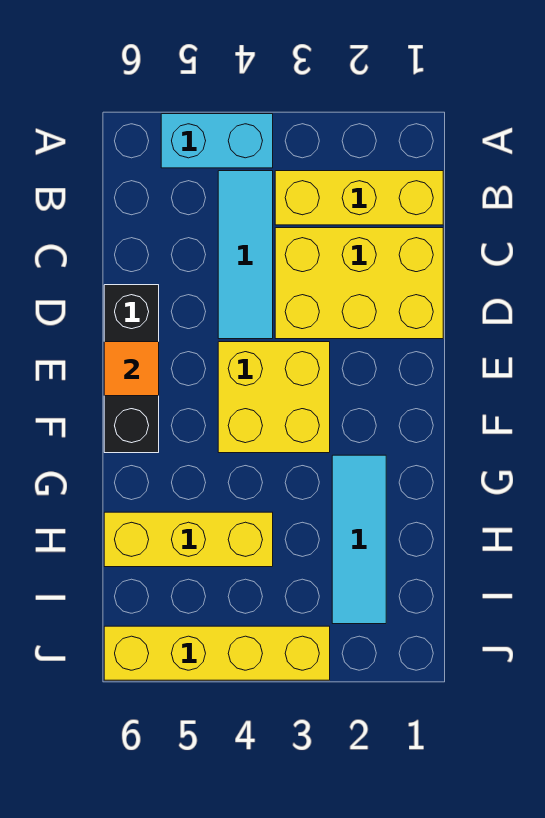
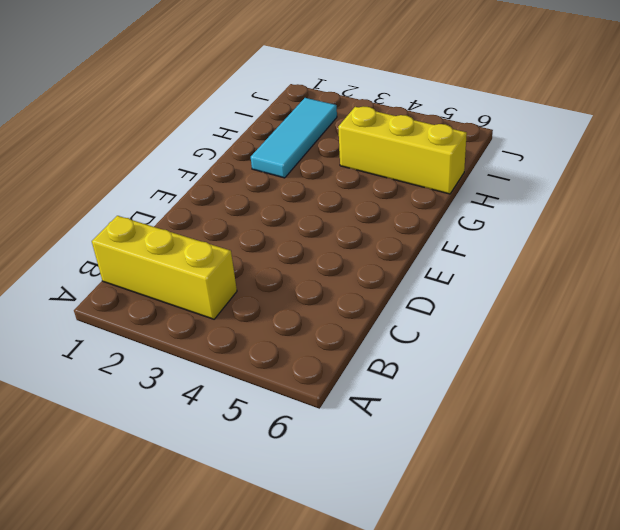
none -> cyan 1x2 brick [161,114,273,168]
none -> cyan 1x3 tile [218,171,273,339]

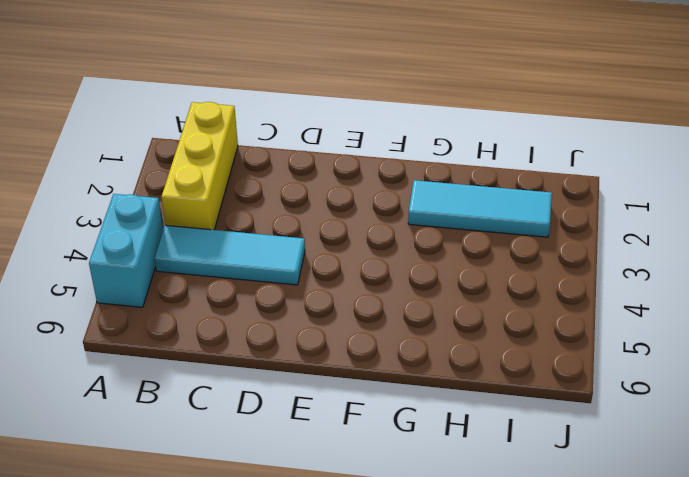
none -> yellow 2x3 brick [275,228,443,339]
none -> black 1x3 brick [104,285,159,453]

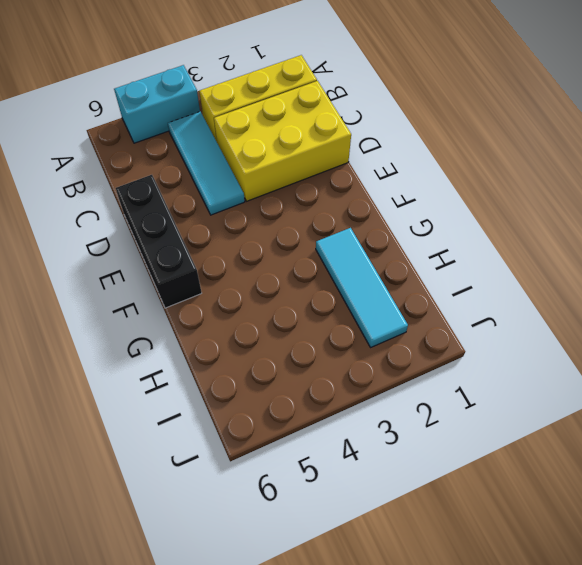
none -> yellow 2x2 brick [218,342,330,453]
none -> yellow 1x3 brick [104,512,273,567]

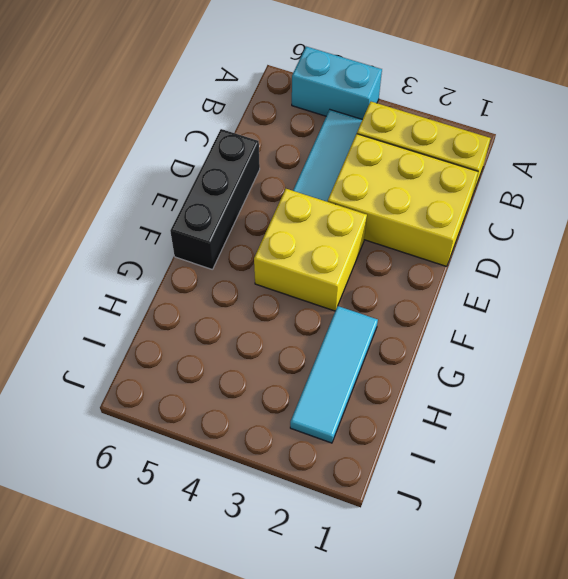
none -> yellow 1x3 brick [104,512,273,567]
none -> yellow 1x4 brick [104,626,330,680]

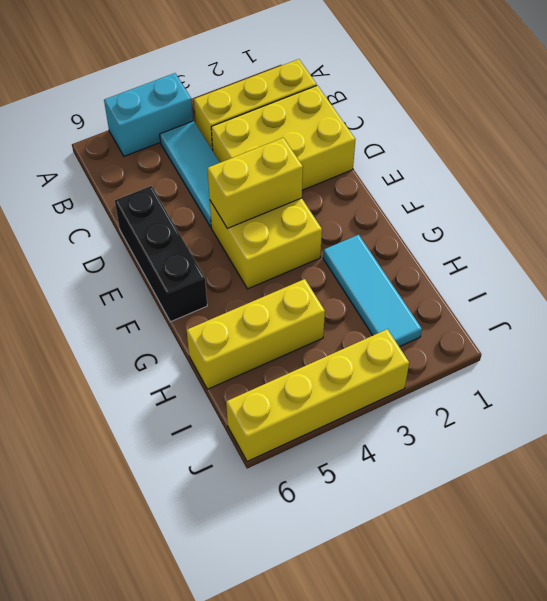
yellow 1x2 brick [207,138,303,228] -> none
none -> orange 1x1 tile [104,342,159,396]

